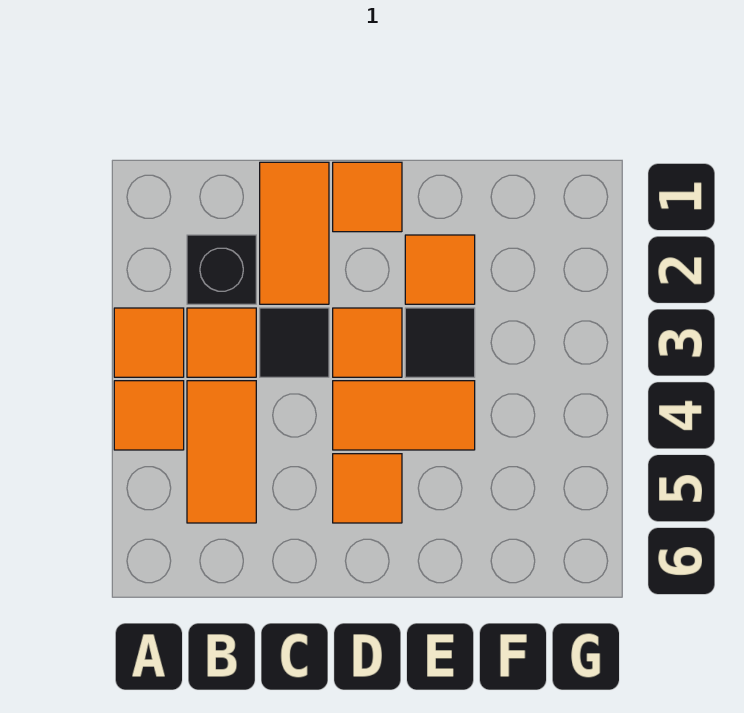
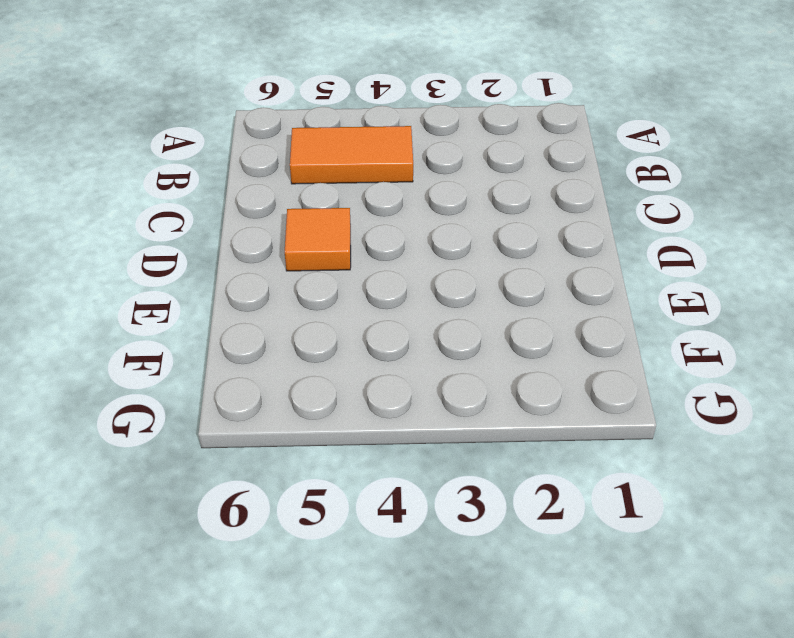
none -> orange 1x1 tile [114,308,184,377]
none -> orange 1x1 tile [114,381,184,450]
none -> black 1x1 brick [187,235,256,304]

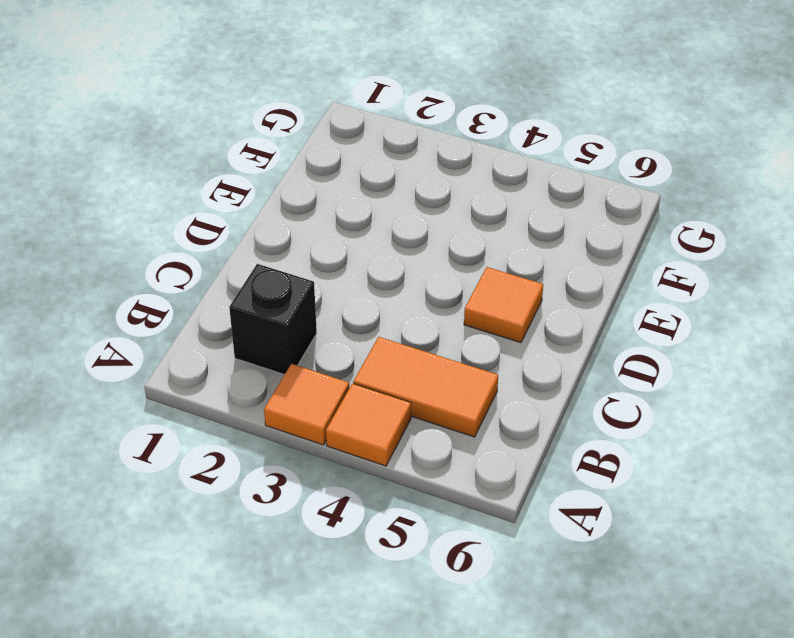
none -> orange 1x1 tile [187,308,256,377]
none -> orange 1x2 tile [260,162,329,304]
none -> black 1x1 tile [260,308,329,377]

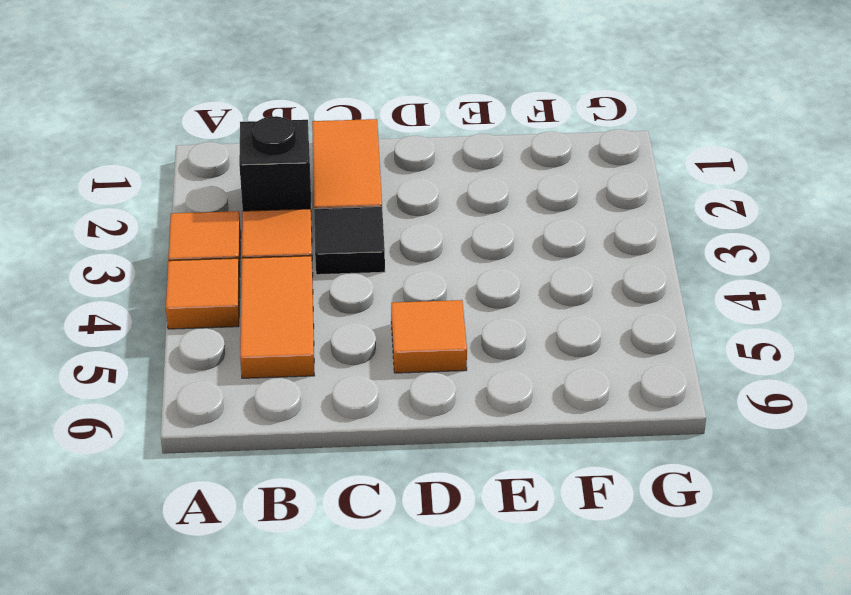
none -> orange 1x1 tile [333,162,402,232]
none -> orange 1x1 tile [333,308,402,377]
none -> orange 1x2 tile [333,381,475,450]

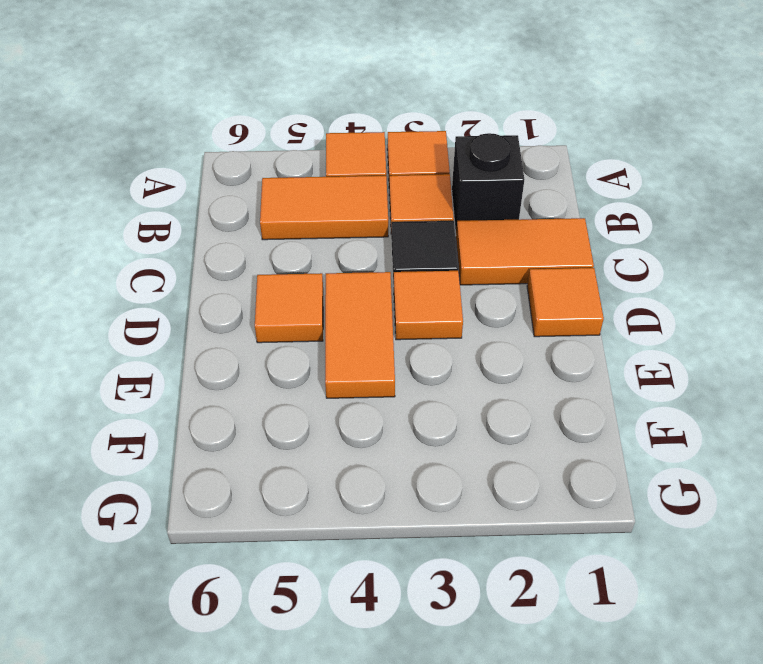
none -> orange 1x1 tile [405,235,475,304]
none -> black 1x1 tile [405,308,475,377]

